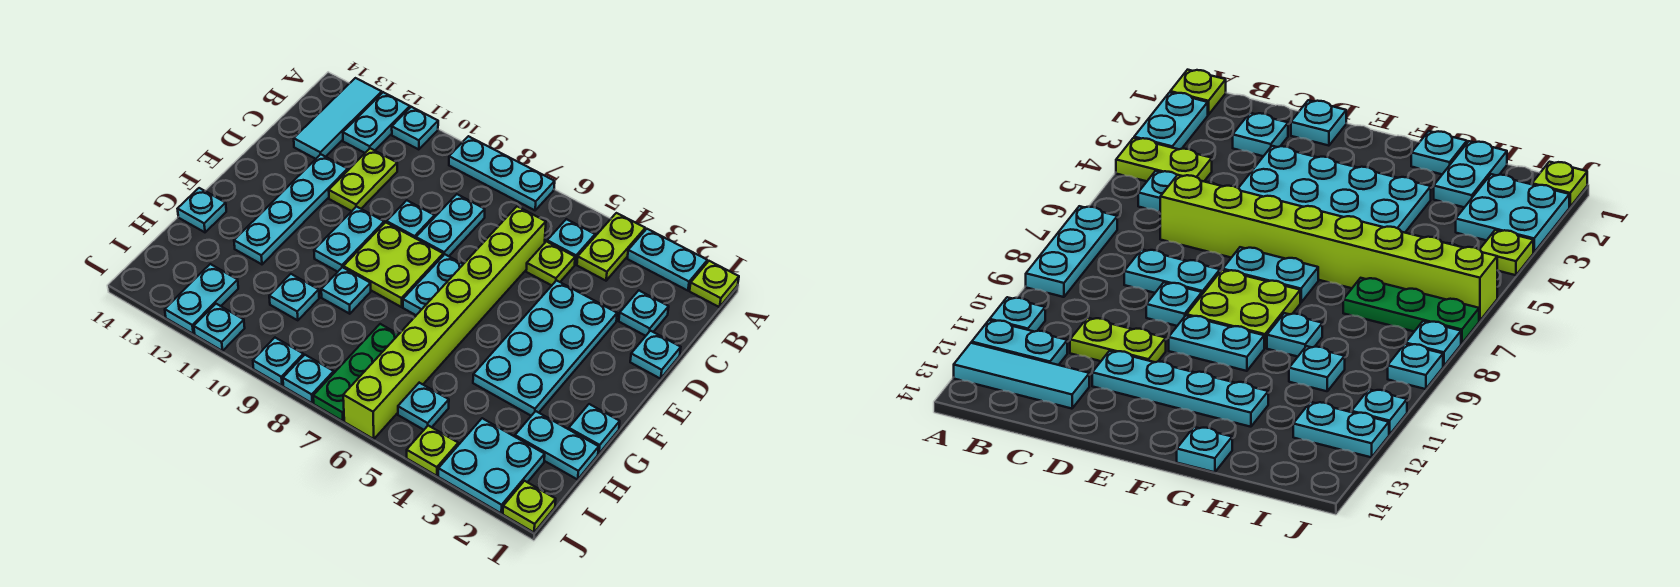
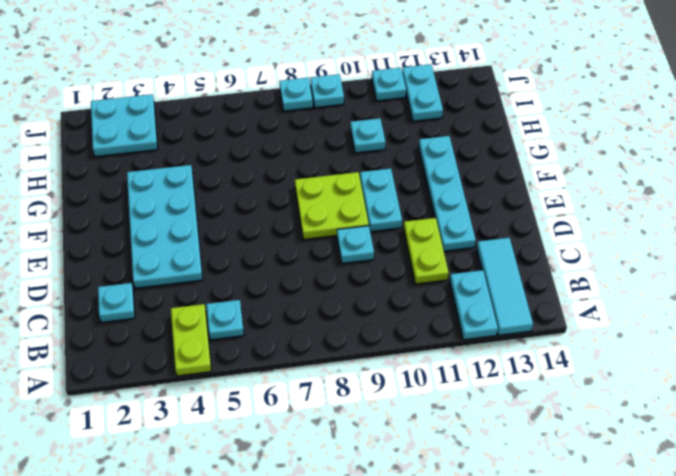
none -> lime 1x1 plate [690,261,739,307]
none -> cyan 1x2 plate [627,229,707,291]
none -> cyan 1x3 plate [449,136,555,210]
none -> cyan 1x1 plate [392,107,438,150]

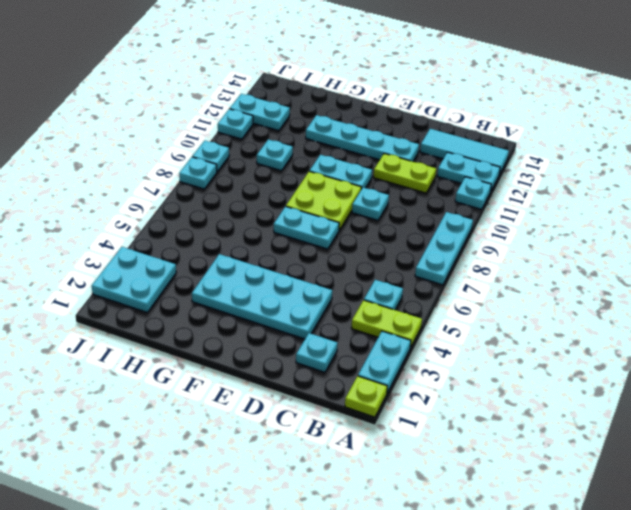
none -> lime 1x1 plate [526,241,575,285]
none -> lime 1x8 brick [343,206,546,439]
none -> cyan 1x2 plate [416,194,485,256]
none -> cyan 1x1 plate [630,331,681,379]

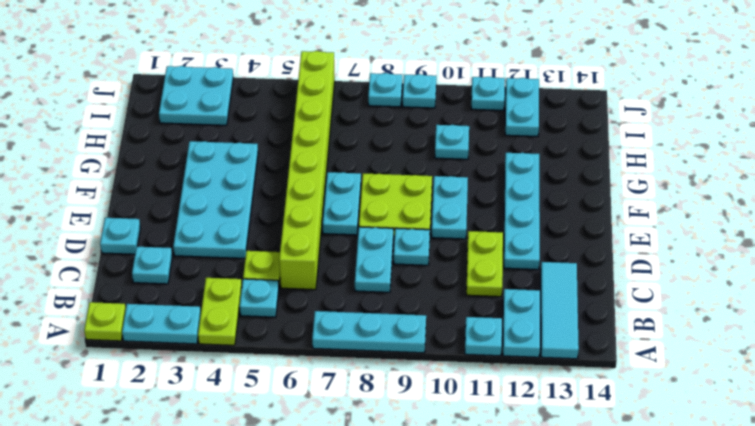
none -> cyan 1x1 plate [569,404,620,454]
none -> cyan 1x1 plate [321,267,371,314]
none -> cyan 1x1 plate [178,188,226,232]
none -> cyan 1x2 plate [515,411,599,480]

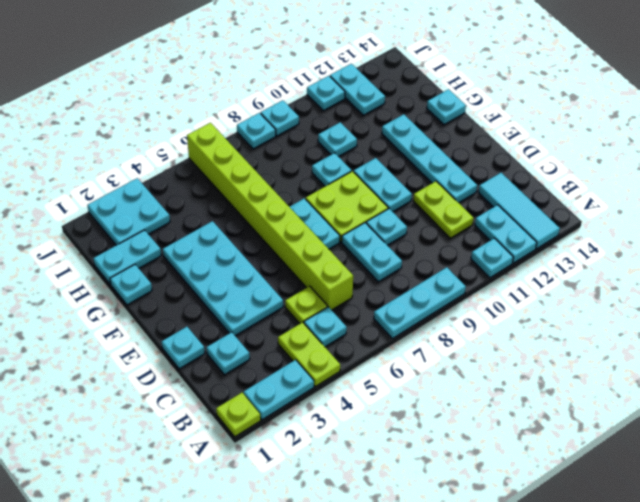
none -> green 1x3 plate [313,324,399,421]
none -> cyan 1x1 plate [398,383,449,430]
none -> lime 1x1 plate [503,481,556,532]
none -> lime 1x1 plate [407,426,458,476]

